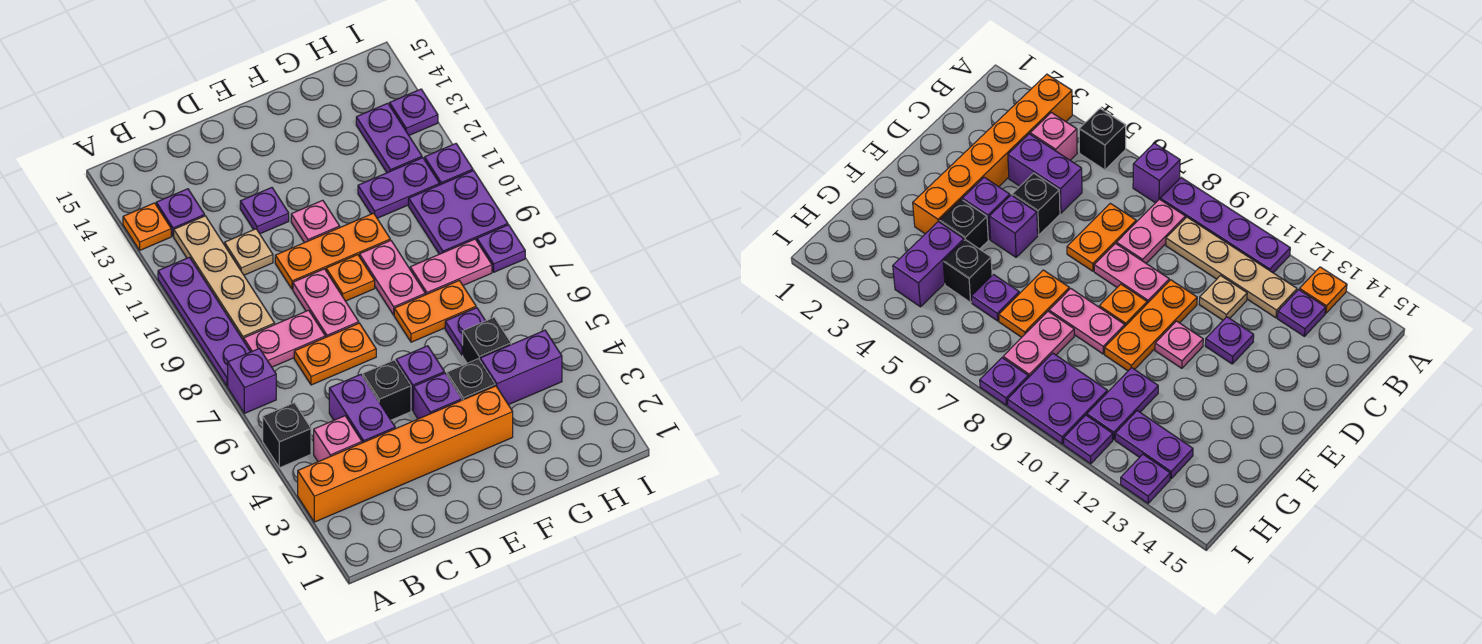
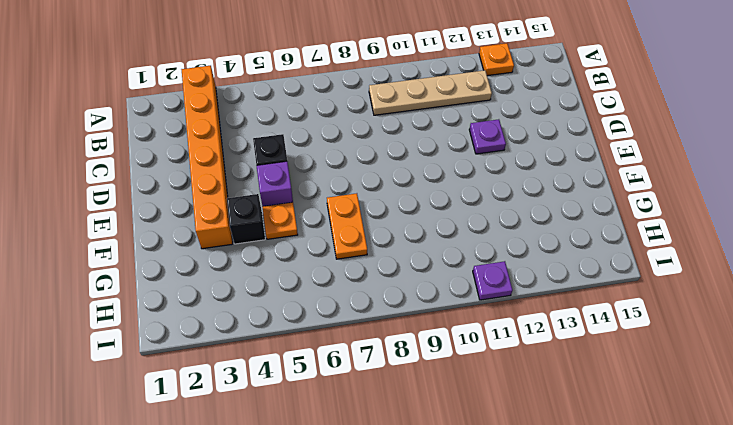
orange 1x1 plate [263,202,298,239] -> orange 1x1 plate moved to [326,255,375,301]
none -> black 1x1 brick [263,403,311,468]
none -> purple 1x1 brick [228,348,276,413]
none -> purple 1x4 plate [158,257,250,386]
none -> pink 1x1 brick [314,416,362,462]

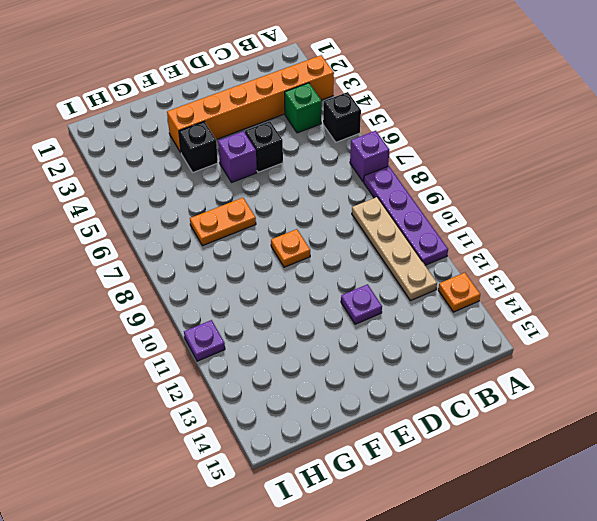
green 1x1 brick [285,83,322,133] -> pink 1x1 brick [314,416,362,462]
none -> pink 1x2 plate [244,310,325,367]
none -> purple 1x1 plate [156,189,205,236]
none -> purple 1x2 brick [329,374,395,443]
none -> orange 1x2 plate [294,323,376,385]

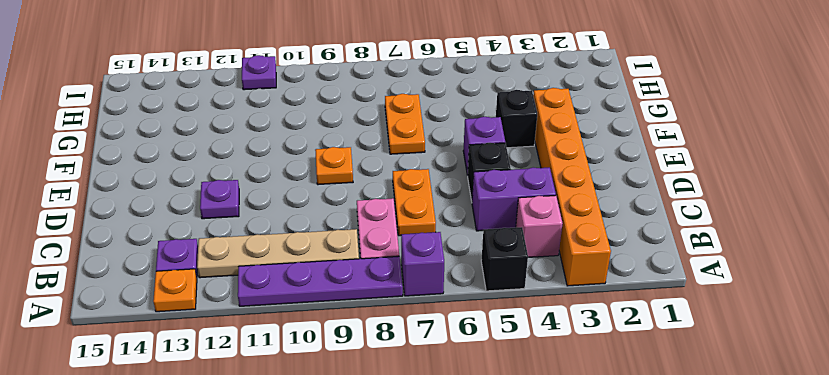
none -> tan 1x1 plate [225,229,273,275]
none -> pink 1x2 plate [293,269,359,337]
none -> orange 1x3 plate [275,213,390,289]
none -> purple 1x1 brick [414,373,462,419]

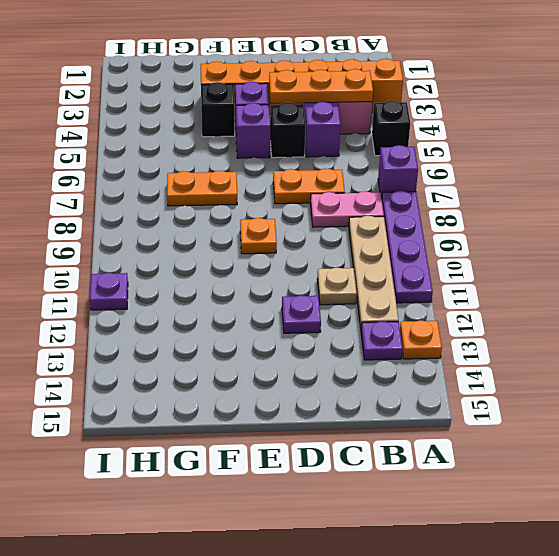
orange 1x3 plate [269,69,373,103] -> orange 1x3 plate moved to [275,213,390,289]
none -> pink 1x2 plate [293,269,359,337]
none -> pink 1x1 plate [291,200,340,243]
none -> pink 1x2 plate [360,240,425,315]
none -> purple 1x2 brick [480,330,562,405]

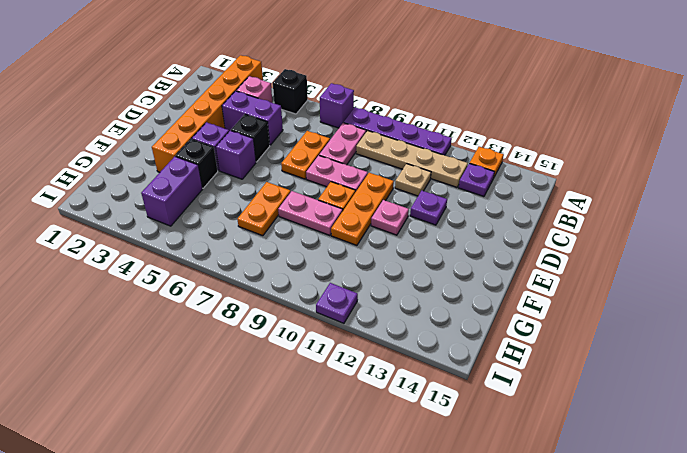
none -> black 1x1 brick [463,317,511,363]
none -> purple 1x1 plate [445,308,485,355]
none -> pink 1x2 plate [410,239,492,295]
none -> purple 1x2 plate [358,158,440,218]

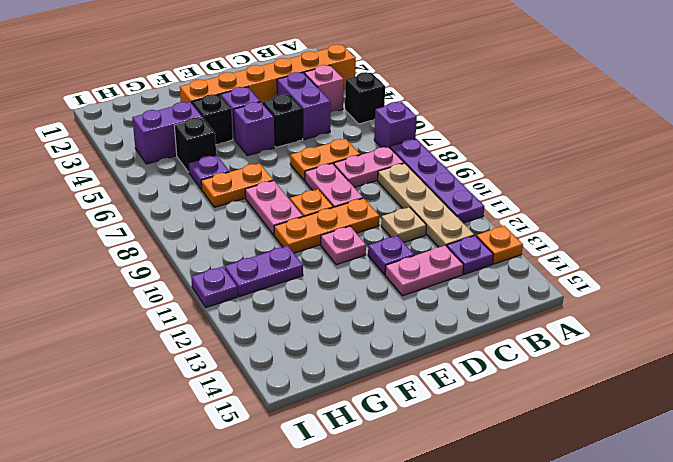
pink 1x2 plate [385,245,463,296] -> pink 1x2 plate moved to [410,239,492,295]
none -> purple 2x2 plate [409,170,508,254]
none -> purple 1x2 plate [356,103,422,173]
none -> purple 1x1 plate [477,225,525,272]
none -> purple 1x1 plate [390,89,438,135]

